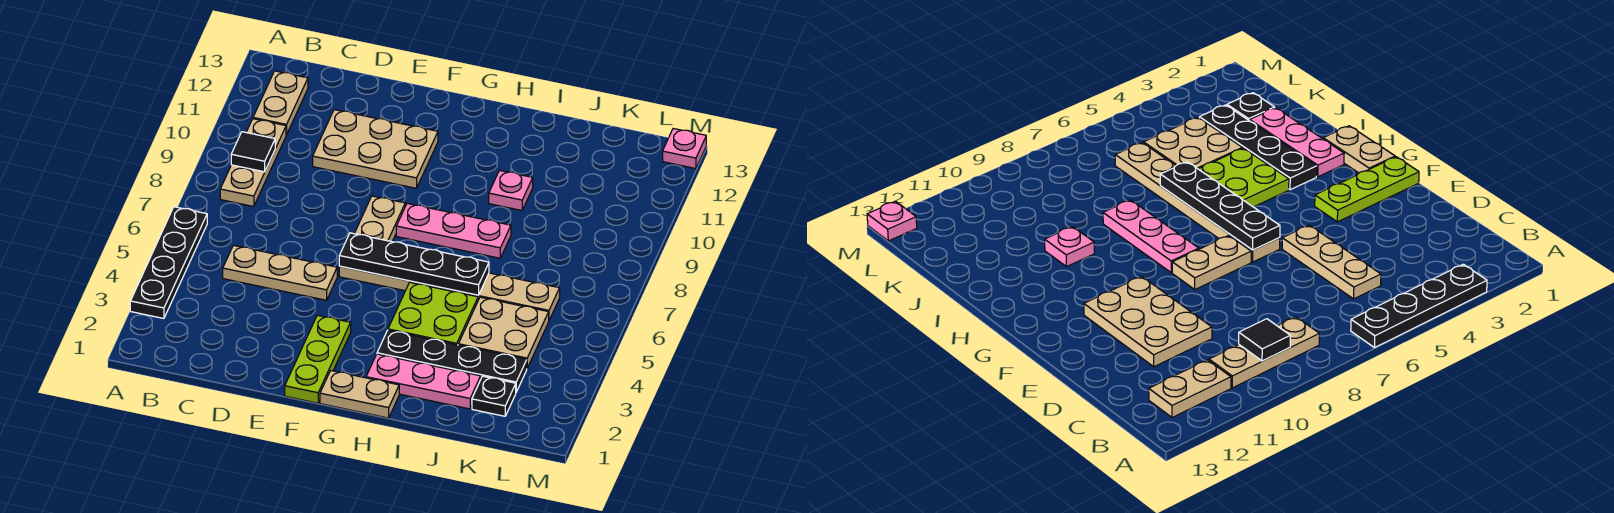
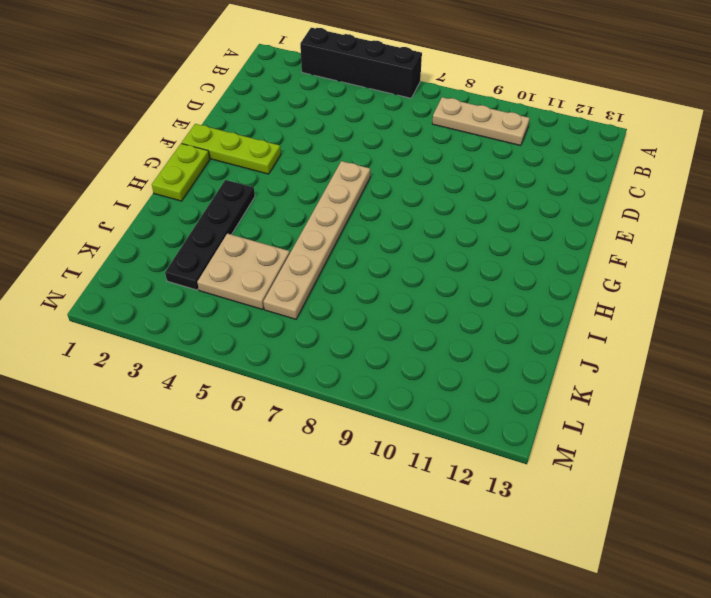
black 1x4 brick [300,28,422,98] -> black 1x4 plate [130,207,207,318]
lime 1x2 plate [152,144,210,201] -> tan 1x2 plate [320,371,399,418]
none -> tan 1x2 plate [253,71,308,135]
none -> tan 1x3 plate [223,245,337,300]
none -> tan 2x3 plate [313,110,438,188]

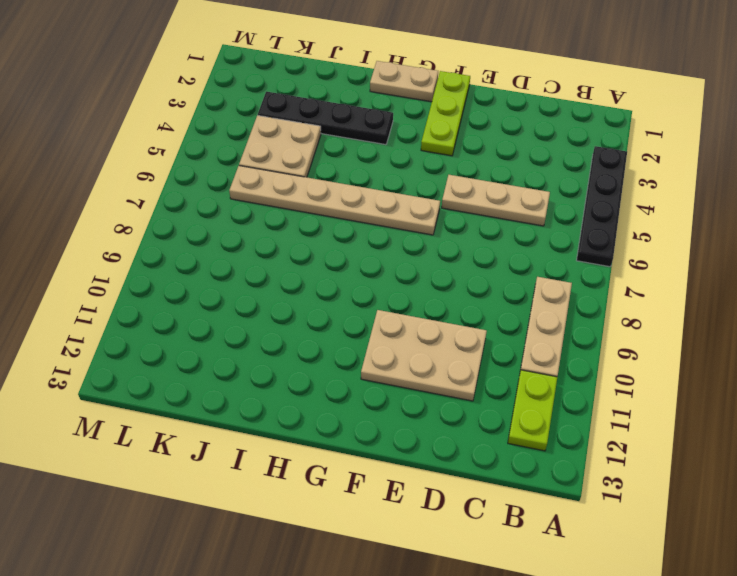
lime 1x2 plate [508,370,557,451] -> tan 1x2 plate [253,71,308,135]
none -> tan 1x2 plate [354,196,405,242]
none -> pink 1x3 plate [396,203,511,258]
none -> pink 1x3 plate [366,354,481,409]

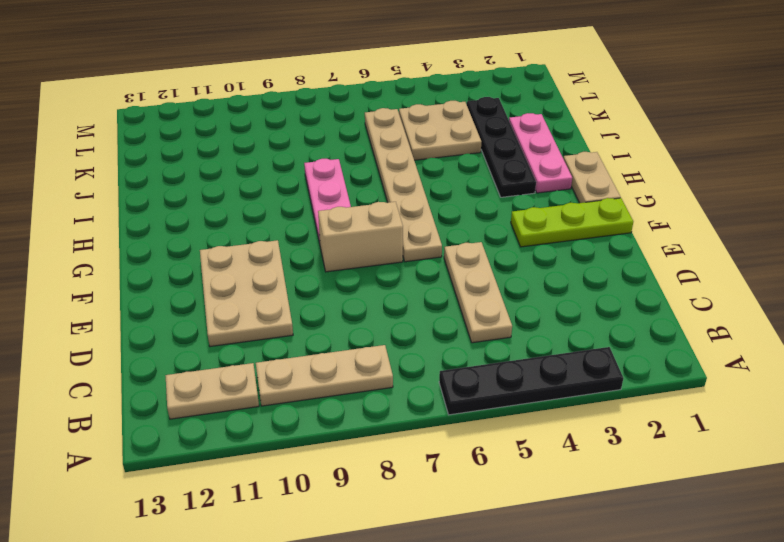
tan 1x2 brick [318,202,403,272] -> tan 1x2 plate [354,196,405,242]
none -> lime 2x2 plate [388,282,478,345]
none -> pink 1x1 plate [489,170,533,211]
none -> black 1x1 plate [472,376,516,416]

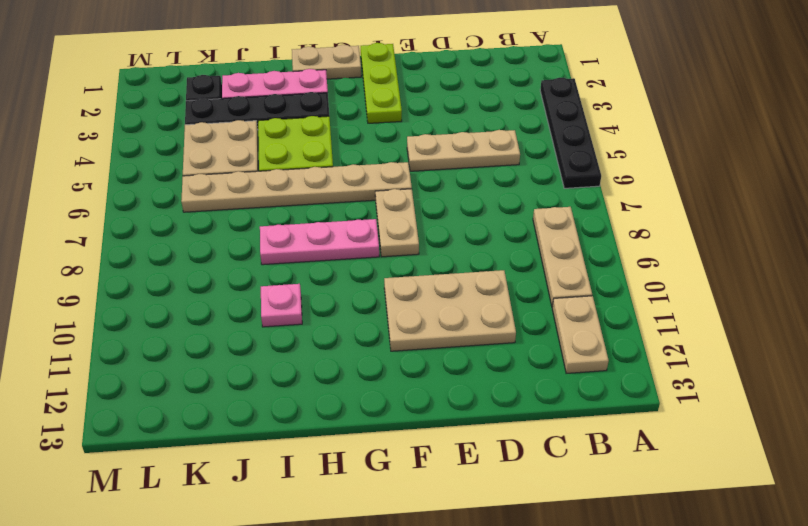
none -> pink 1x1 plate [663,129,706,169]
none -> black 1x1 tile [231,132,275,172]
none -> black 1x4 plate [339,233,489,295]

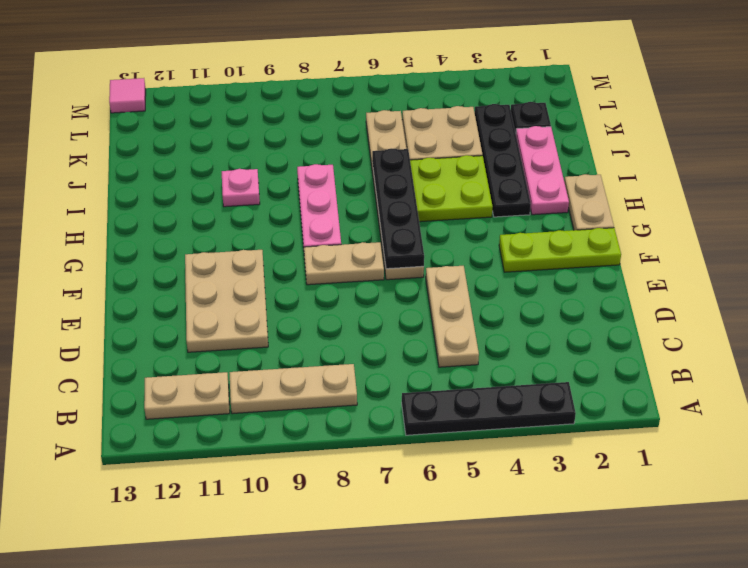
pink 1x1 tile [109,78,146,113] -> pink 1x1 plate [663,129,706,169]
none -> black 1x1 tile [231,132,275,172]

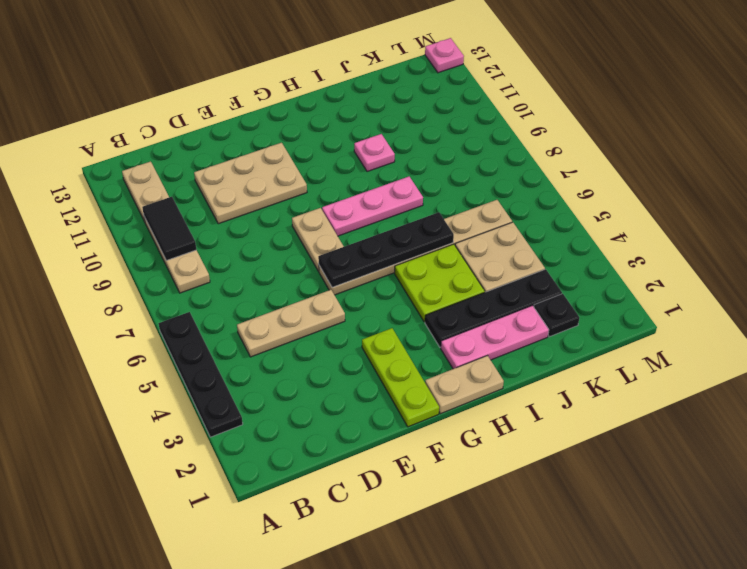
black 1x2 tile [142,197,197,261] -> black 1x1 tile [231,132,275,172]

